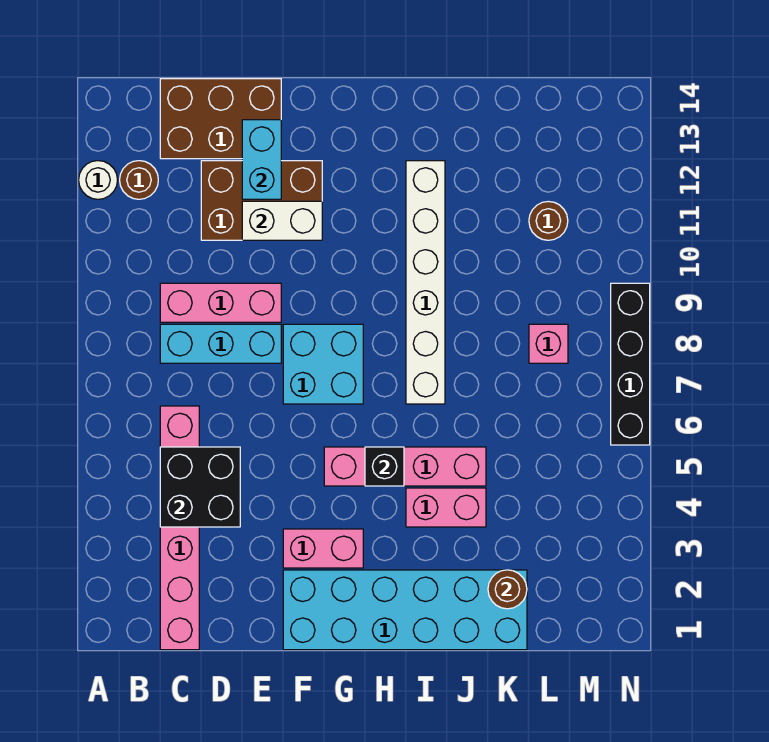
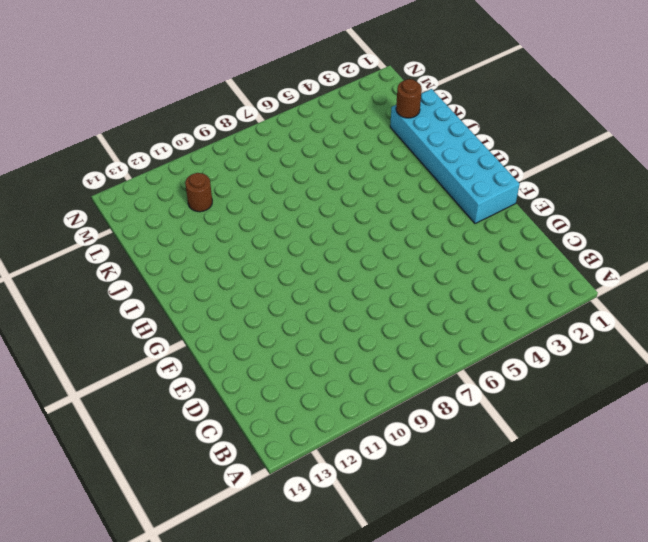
none -> white 1x1 round brick [79,161,117,199]
none -> brown 1x1 round brick [120,161,158,199]
none -> pink 1x6 brick [160,406,199,650]

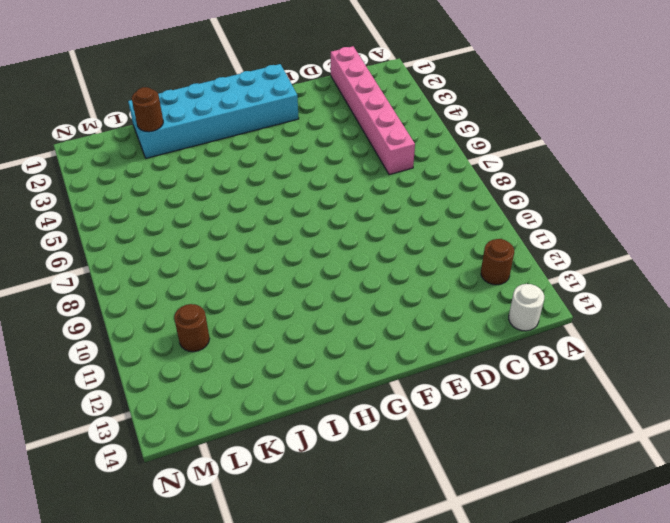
white 1x1 round brick [509,284,544,331] -> white 1x1 round brick moved to [79,161,117,199]
none -> cyan 1x3 brick [160,324,281,363]
none -> pink 1x3 brick [160,283,281,322]
none -> brown 2x3 brick [160,79,281,159]

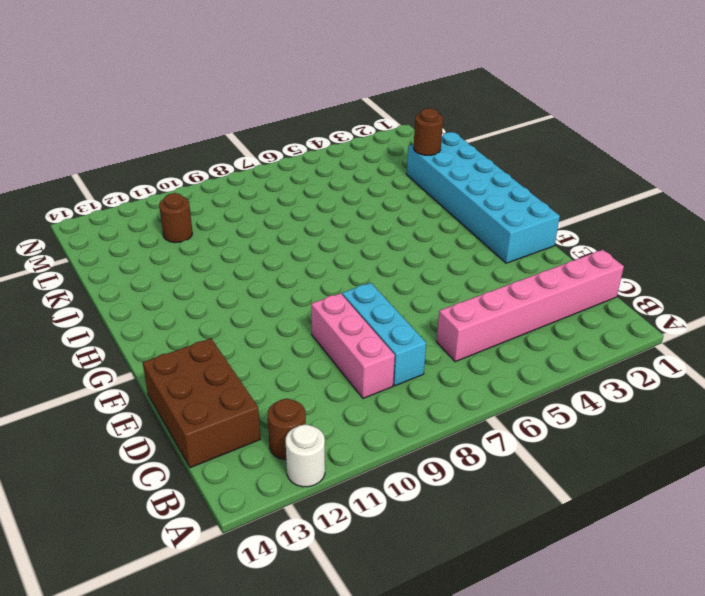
none -> brown 2x3 brick [201,161,322,240]
none -> pink 1x2 brick [283,529,363,568]
none -> cyan 2x2 brick [283,324,363,404]

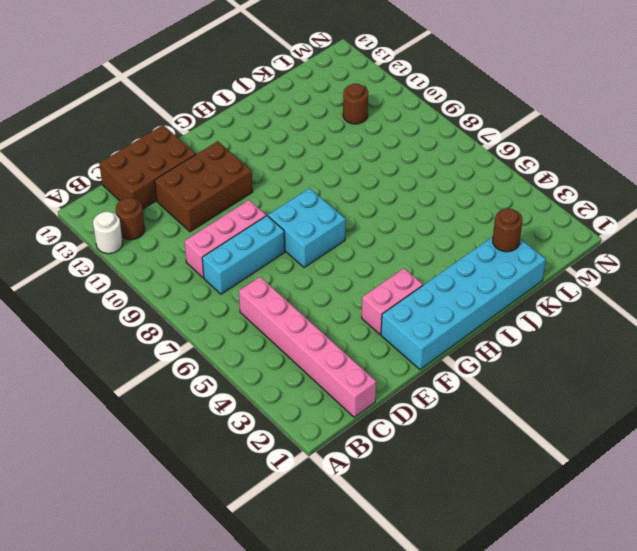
none -> pink 1x4 brick [324,447,486,486]
none -> pink 1x2 brick [406,488,486,527]
none -> white 1x6 brick [406,161,445,404]

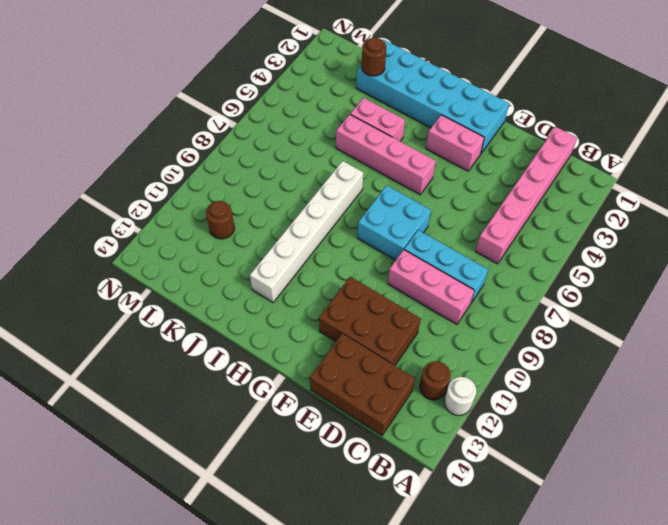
none -> pink 1x1 brick [529,324,568,363]
none -> black 1x4 brick [611,283,650,445]
none -> black 2x2 brick [160,447,240,527]

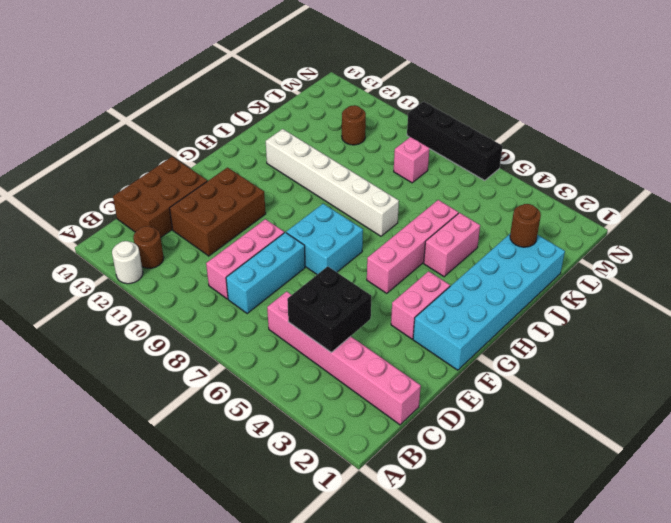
none -> white 1x2 brick [242,201,322,240]
none -> cyan 1x2 brick [242,120,281,199]
none -> black 1x1 brick [365,447,404,486]

